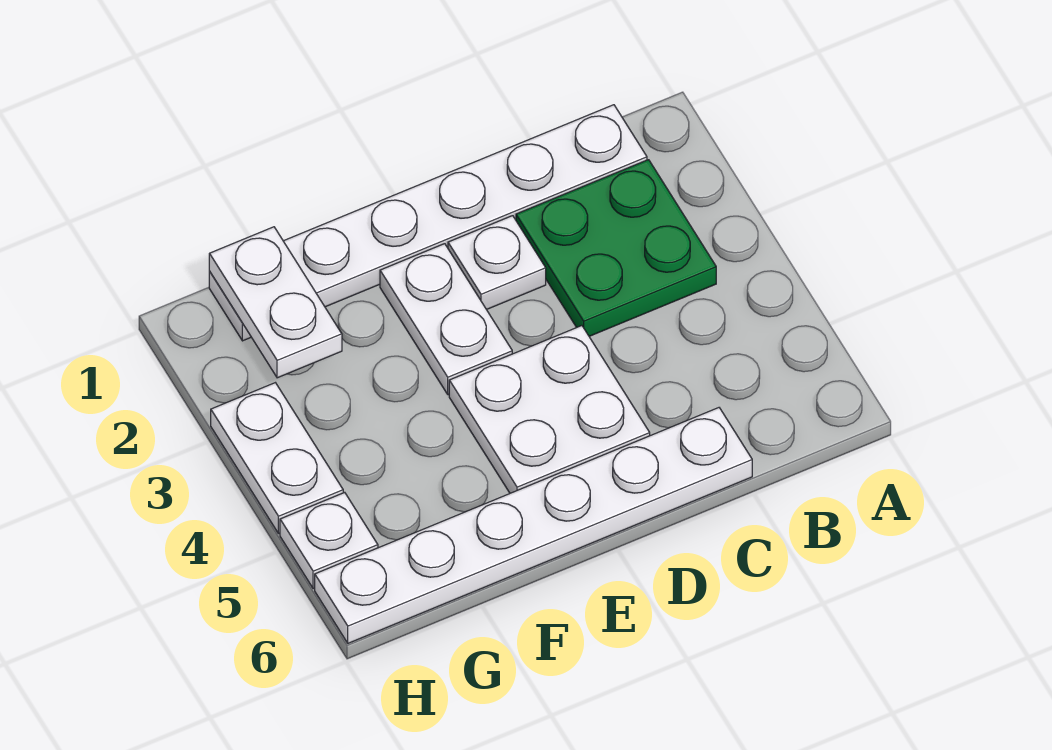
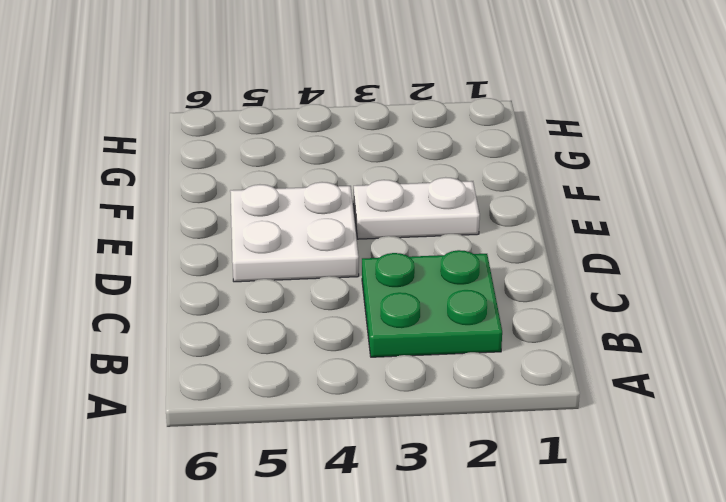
none -> white 1x6 plate [209,105,647,341]
none -> white 1x6 plate [315,408,752,643]

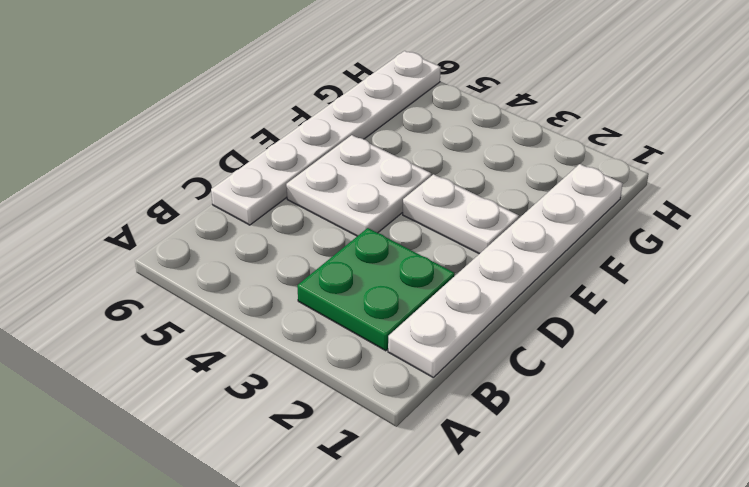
none -> white 1x1 plate [448,216,546,309]
none -> white 1x2 plate [211,383,343,534]

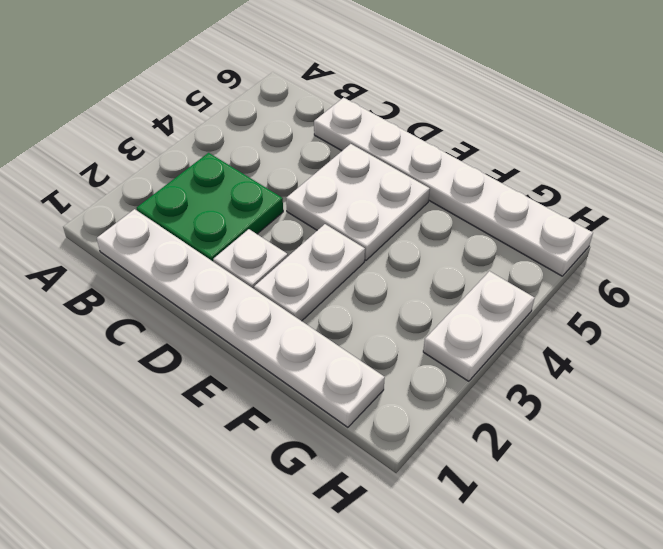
none -> white 1x1 plate [280,492,378,589]
none -> white 1x2 plate [209,227,342,378]

